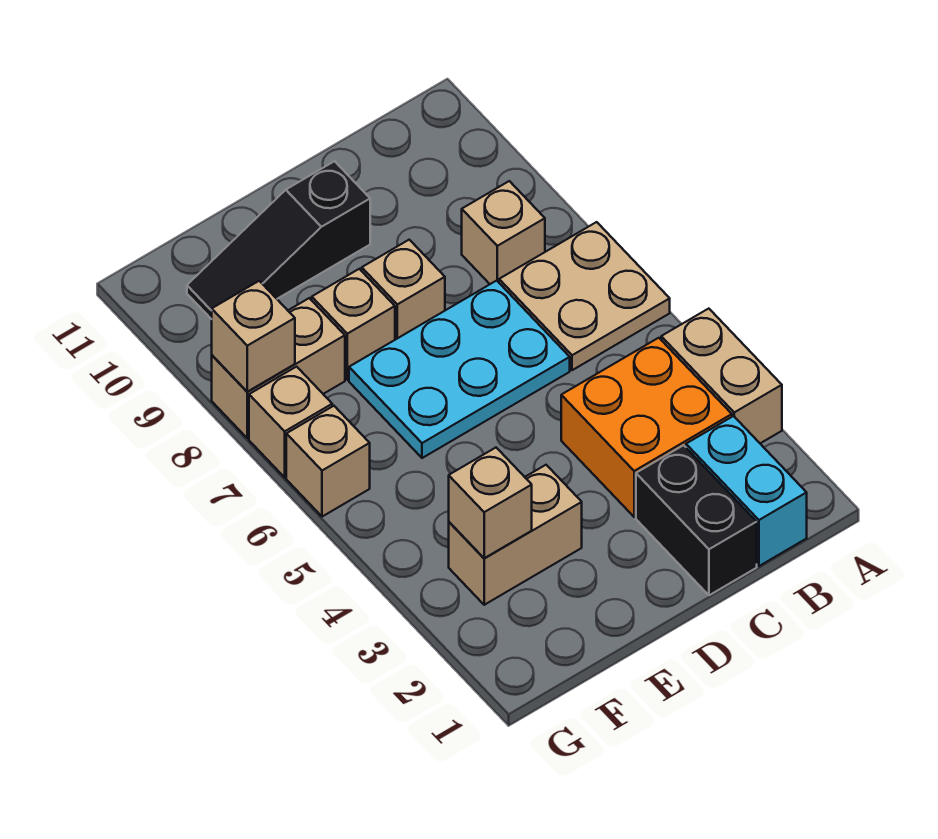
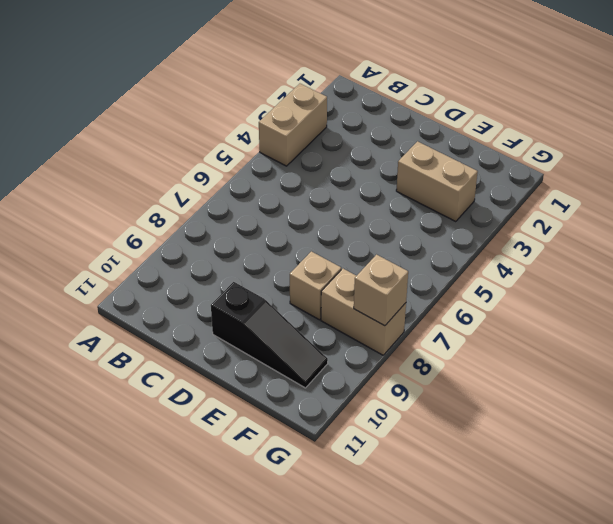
none -> tan 2x2 plate [499,222,670,370]
none -> cyan 1x2 brick [686,416,807,566]
none -> orange 2x2 brick [561,338,732,517]

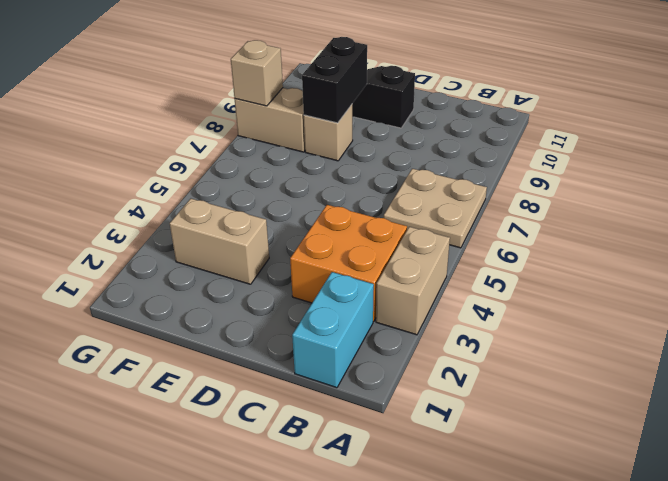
black 1x2 brick [302,37,367,123] -> black 1x2 brick moved to [636,445,757,595]
none -> tan 1x1 brick [462,181,545,284]
none -> cyan 2x3 plate [349,281,570,458]
none -> tan 1x1 brick [362,240,445,340]

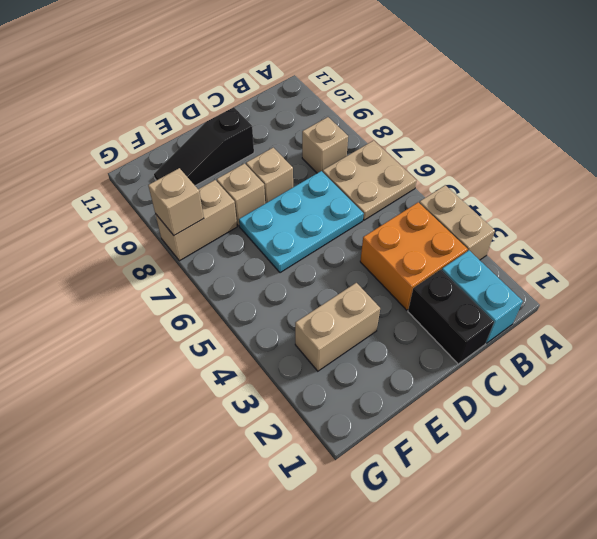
none -> tan 1x1 brick [286,406,370,517]
none -> tan 1x1 brick [249,367,332,477]
none -> tan 1x1 brick [449,448,532,558]

